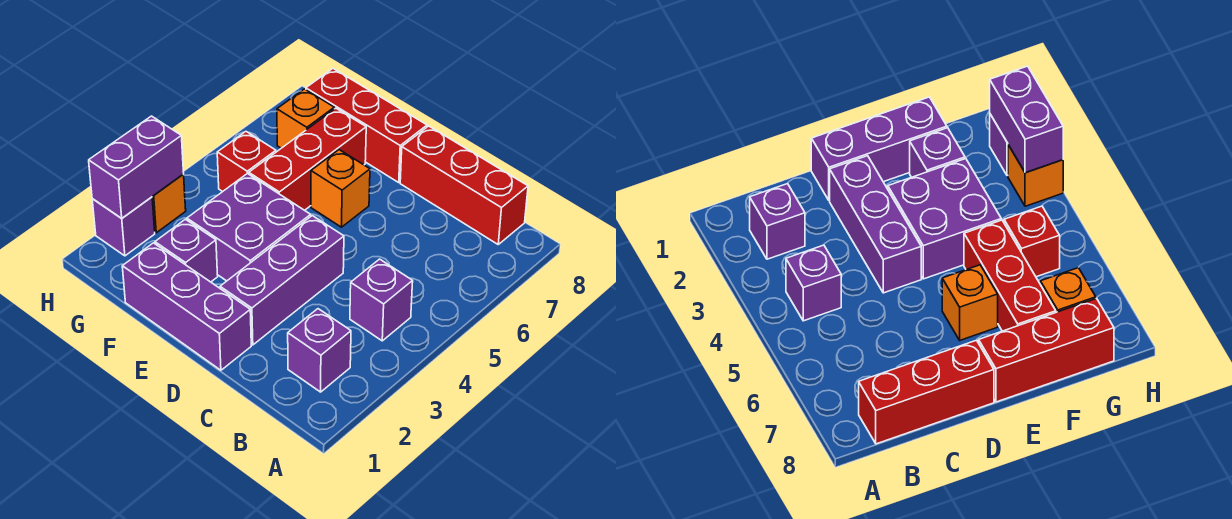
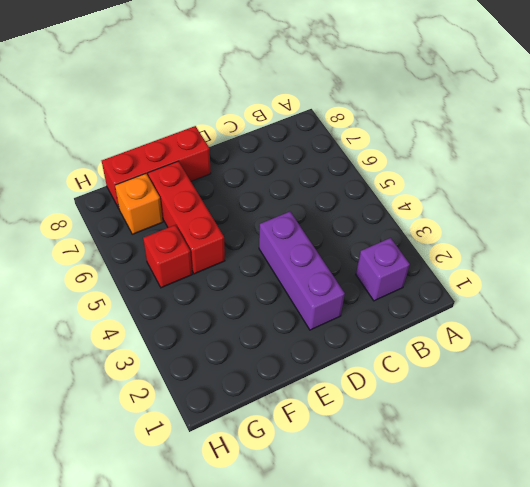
none -> purple 1x1 brick [350,259,413,341]
none -> red 1x3 brick [400,126,528,244]
none -> purple 1x3 brick [122,243,251,370]

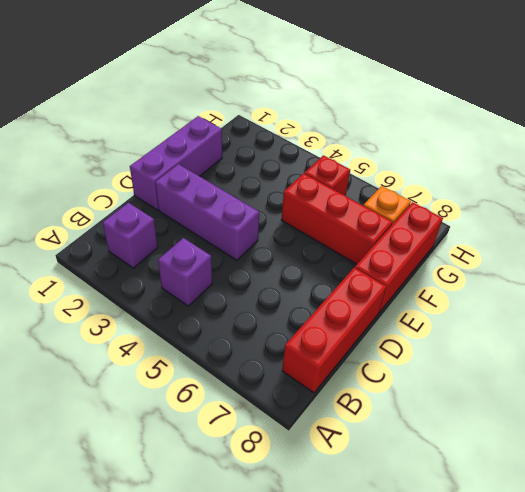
none -> purple 2x2 brick [187,174,311,281]
none -> orange 1x1 brick [311,150,370,227]
none -> purple 1x1 brick [155,219,218,282]

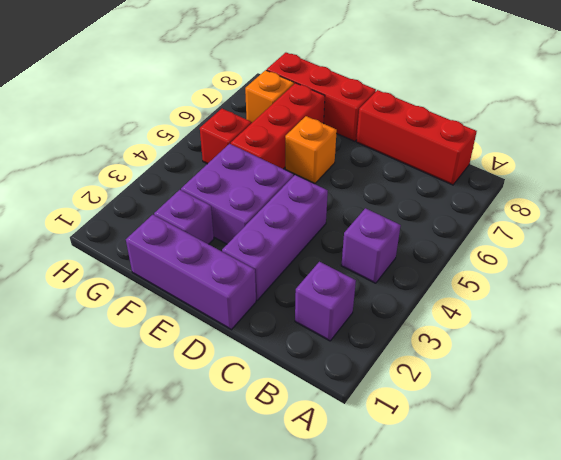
none -> purple 1x1 brick [92,197,155,256]
none -> orange 1x1 brick [152,175,186,233]
none -> purple 1x2 brick [89,116,184,218]

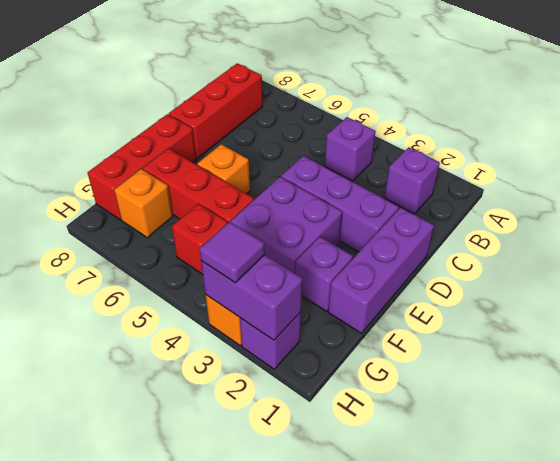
purple 1x1 tile [200,222,265,283] -> none

